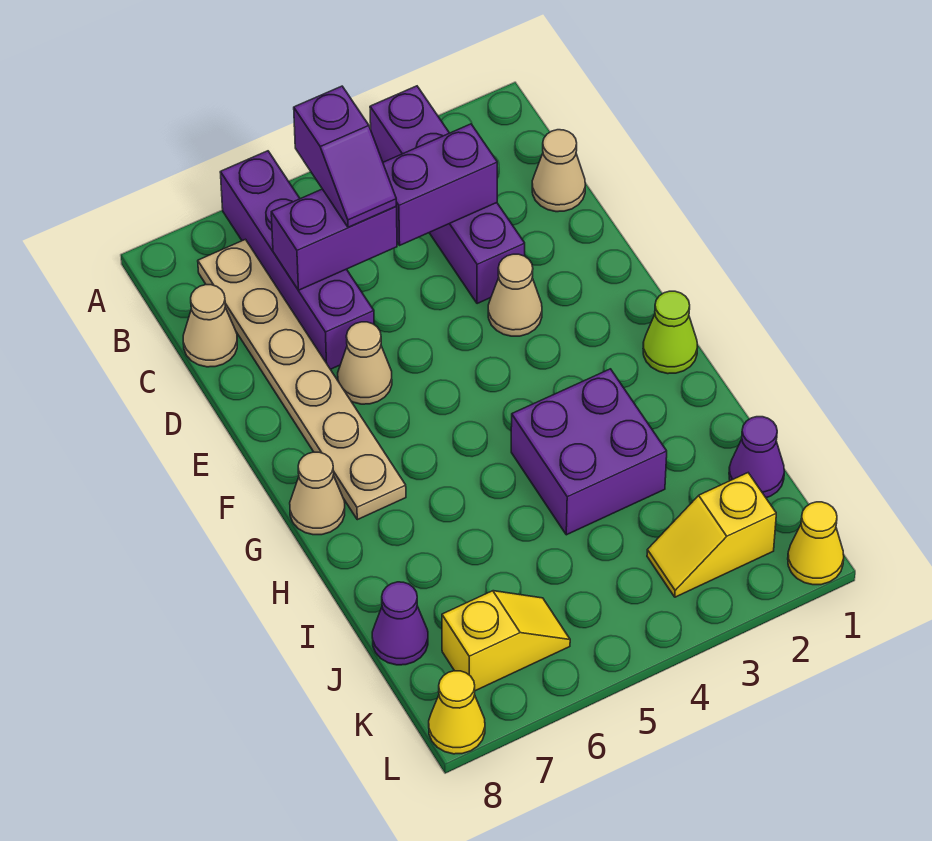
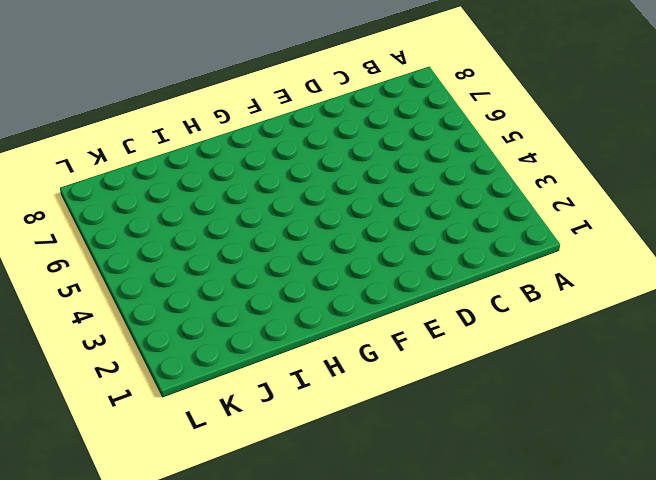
none -> purple 1x4 brick [370,86,525,304]
none -> purple 1x4 brick [220,151,374,369]
none -> tan 1x6 plate [198,239,406,520]

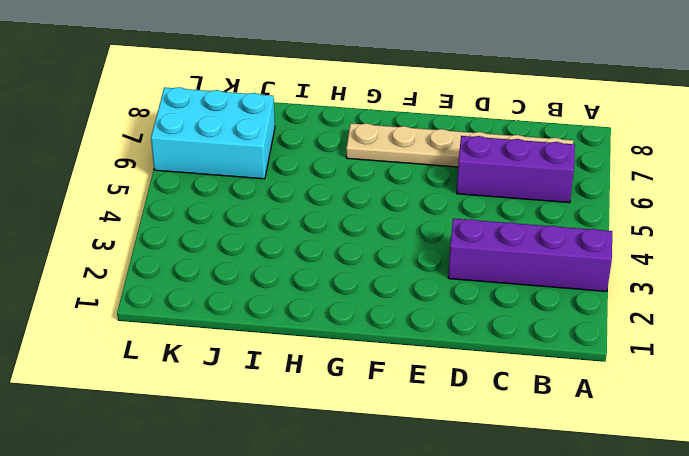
purple 1x3 brick [457,136,575,203] -> purple 1x4 brick [220,151,374,369]
cyan 2x3 brick [151,87,275,179] -> yellow 1x2 slope [442,591,570,691]
none -> tan 1x1 cone [532,130,585,212]
none -> tan 1x1 cone [183,285,237,367]
none -> tan 1x1 cone [488,254,542,336]

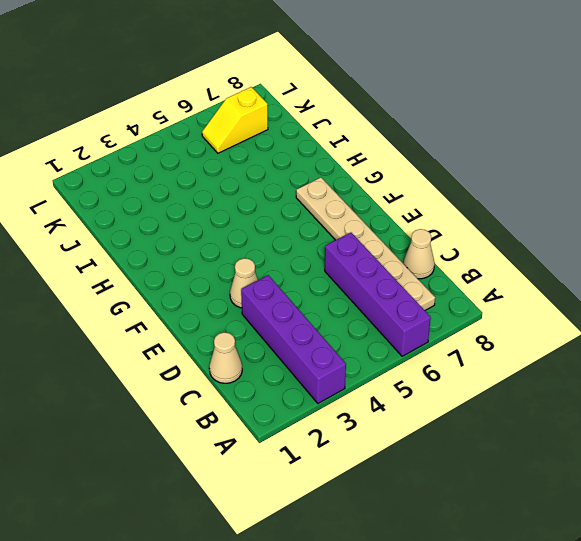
none -> tan 1x1 cone [338,322,392,404]
none -> lime 1x1 cone [643,291,698,374]
none -> tan 1x1 cone [290,452,345,535]

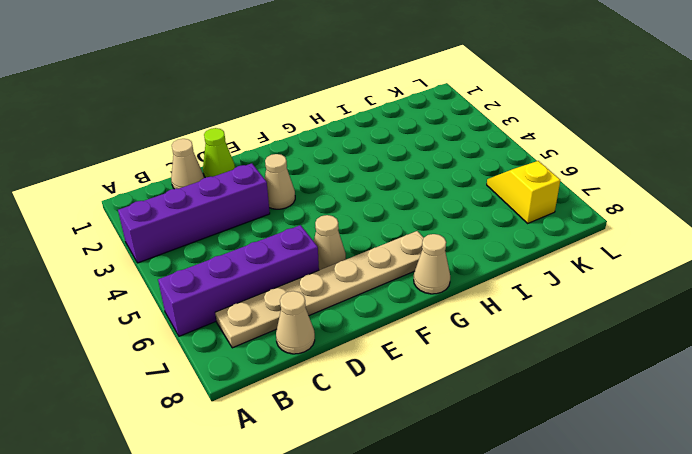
lime 1x1 cone [203,128,235,178] -> lime 1x1 cone moved to [643,291,698,374]
none -> purple 2x2 brick [511,369,667,535]
none -> purple 1x1 cone [729,417,784,498]
none -> purple 1x1 cone [372,582,428,665]

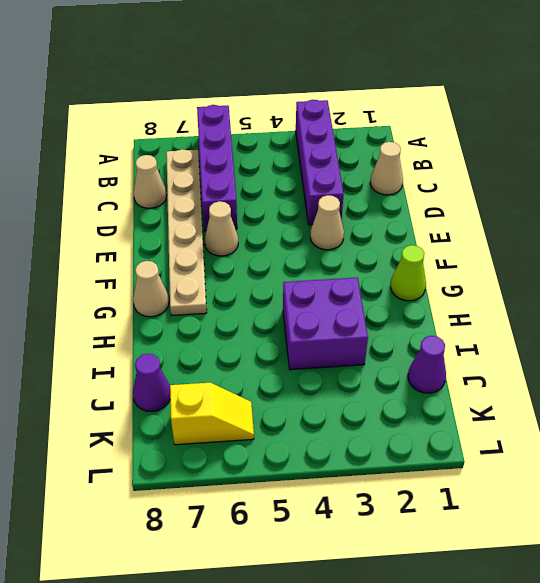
none -> yellow 1x2 slope [647,473,776,597]
none -> yellow 1x1 cone [788,502,844,585]
none -> yellow 1x1 cone [429,671,485,754]

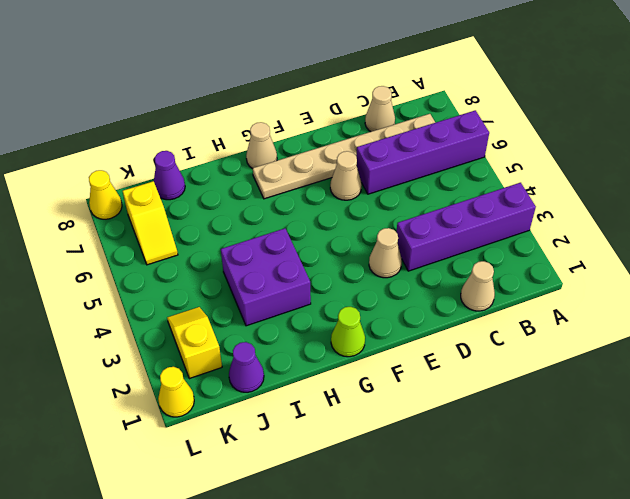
none -> purple 1x2 brick [383,124,497,245]
none -> purple 1x2 brick [271,189,397,290]
none -> purple 1x2 slope [294,86,396,228]

